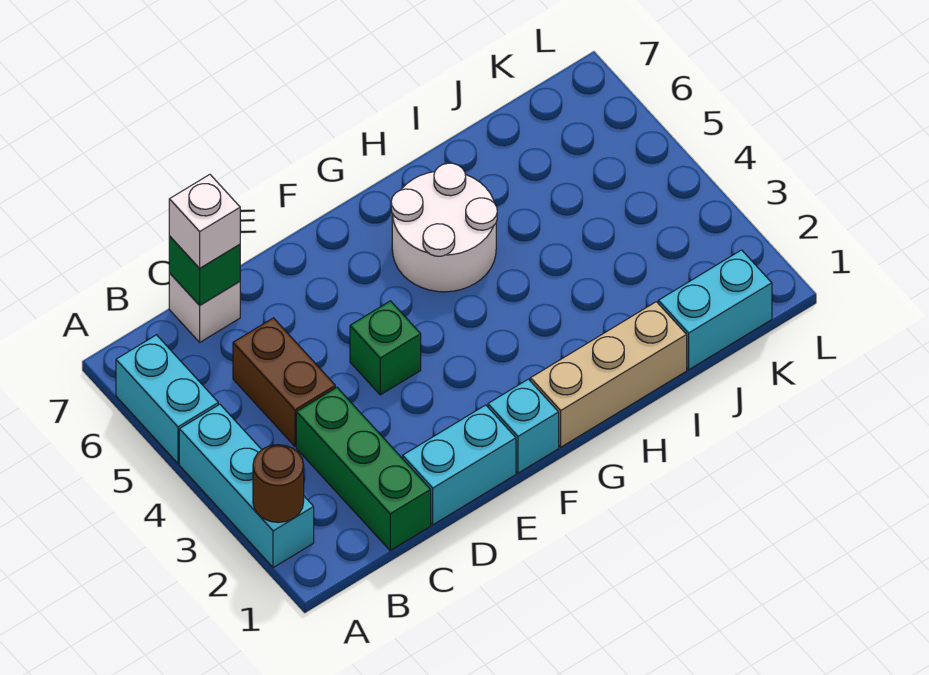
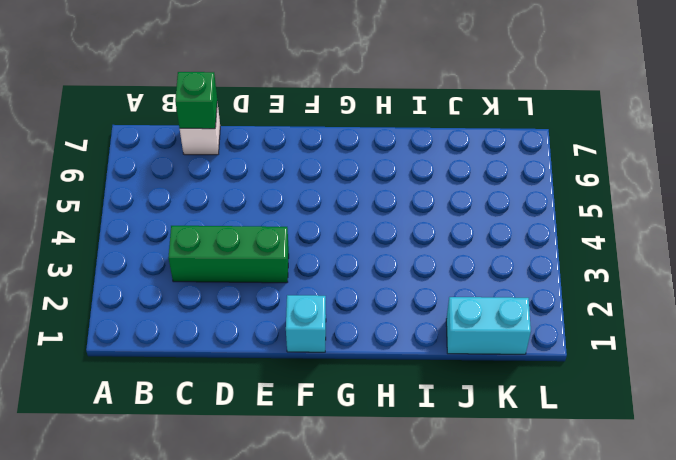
green 1x3 brick [168,226,289,283] -> green 1x3 brick turned to [296,387,431,551]
none -> cyan 1x3 brick [179,404,314,568]
none -> cyan 1x2 brick [116,335,218,463]
none -> brown 1x2 brick [233,318,335,446]

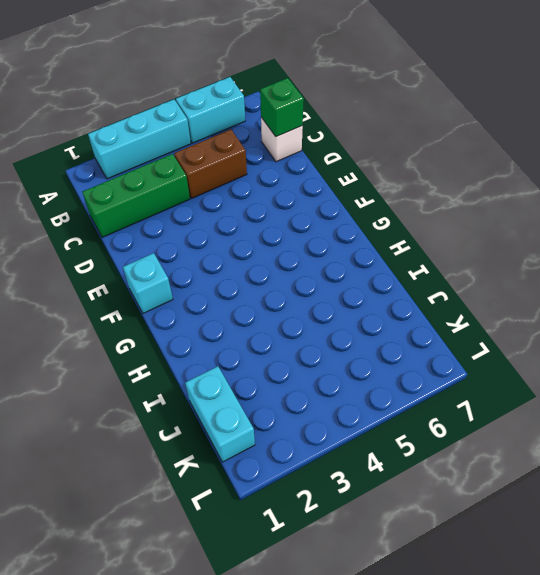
none -> cyan 1x2 brick [403,405,516,525]
none -> green 1x1 brick [350,301,421,395]
none -> tan 1x3 brick [530,302,687,447]

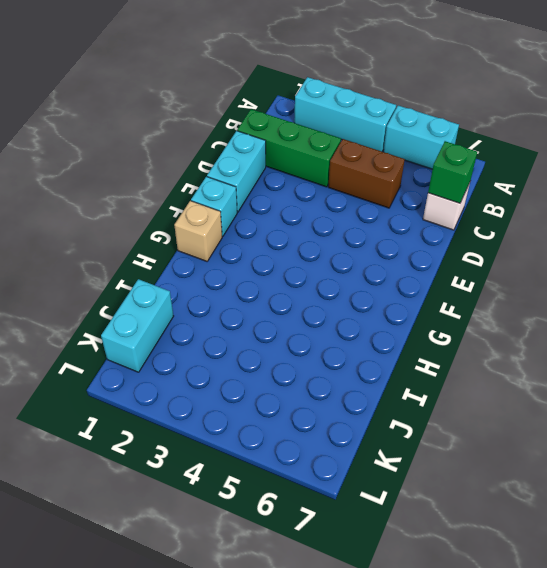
tan 1x1 brick [174,201,222,261] -> tan 1x3 brick [530,302,687,447]
none -> green 1x1 brick [350,301,421,395]
none -> white 2x2 round brick [391,163,497,292]
none -> brown 1x1 round brick [253,445,304,522]

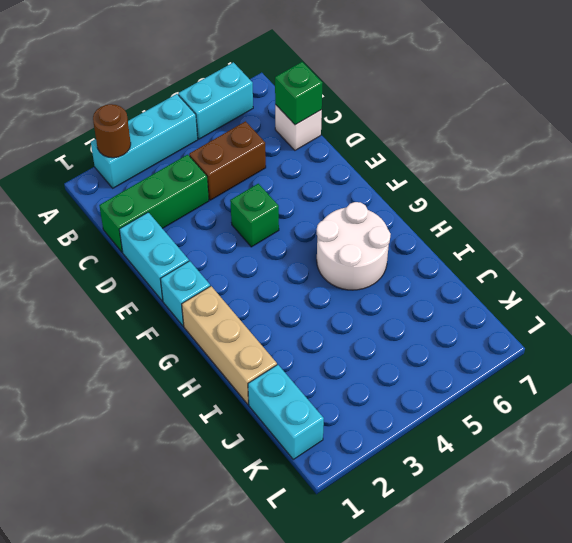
none -> white 1x1 brick [169,175,240,268]

